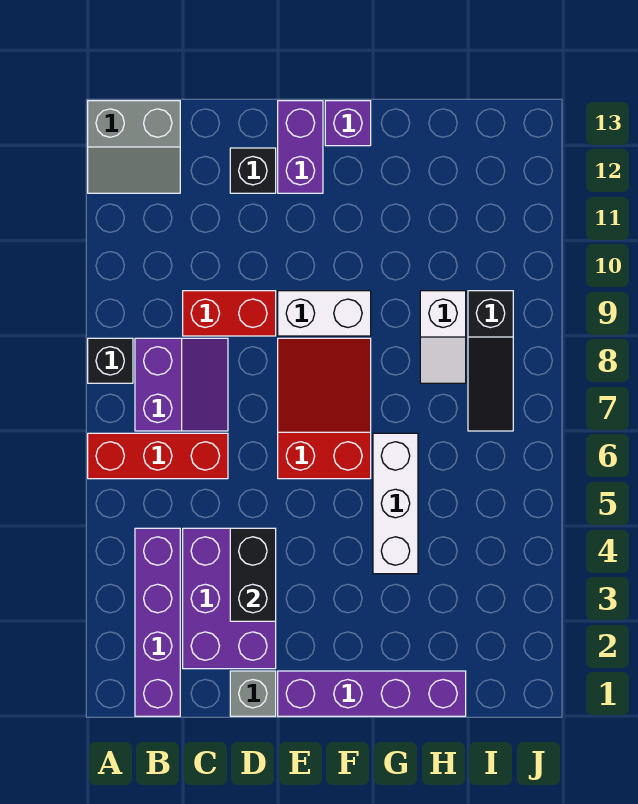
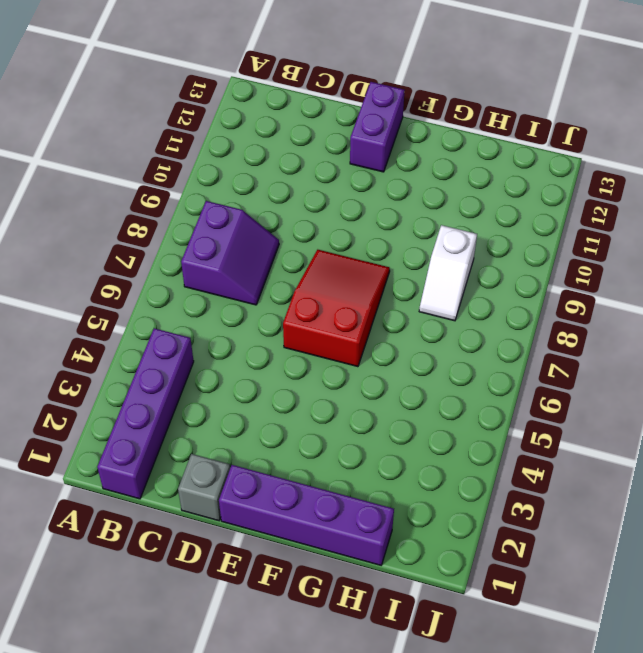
none -> red 1x3 brick [88,433,228,479]
none -> black 1x1 brick [88,338,133,383]
none -> grey 2x2 slope [88,101,180,193]

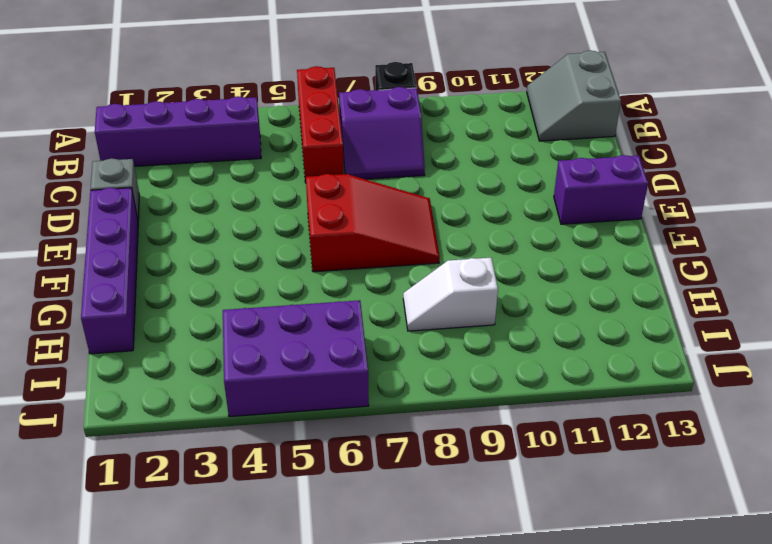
purple 2x3 brick [223,300,369,417] -> purple 2x3 brick moved to [183,528,276,669]
none -> red 1x2 brick [183,291,276,336]
none -> black 1x1 brick [230,148,276,193]
none -> white 1x2 brick [278,291,371,336]

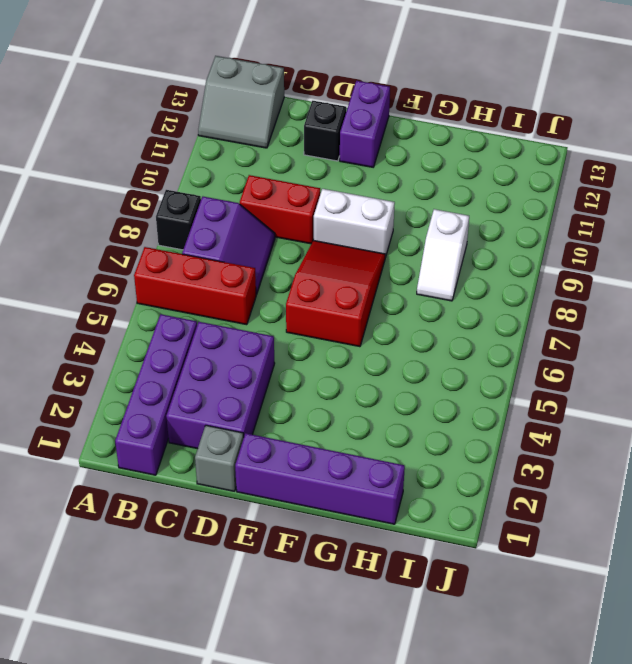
none -> purple 1x1 brick [325,101,371,146]
none -> white 1x3 brick [373,433,418,574]
none -> black 1x3 slope [468,291,513,431]

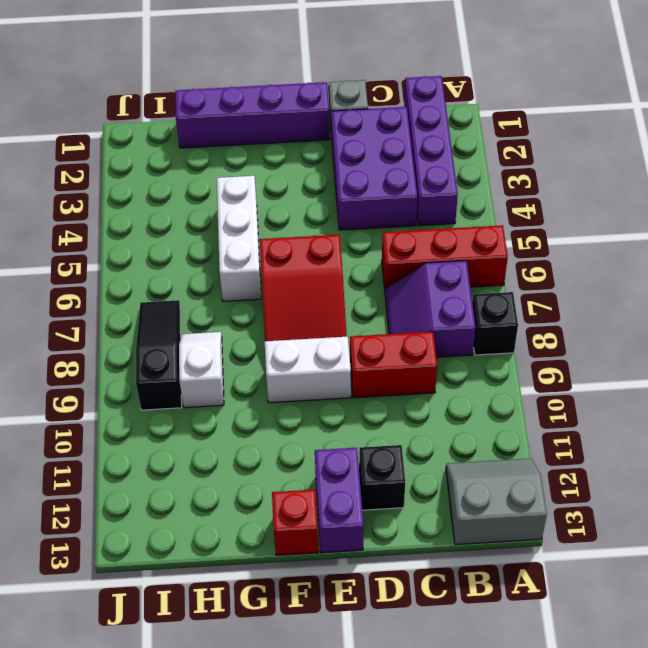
red 1x1 brick [272,490,318,555] -> purple 1x1 brick [325,101,371,146]
none -> black 1x2 brick [230,528,276,621]

